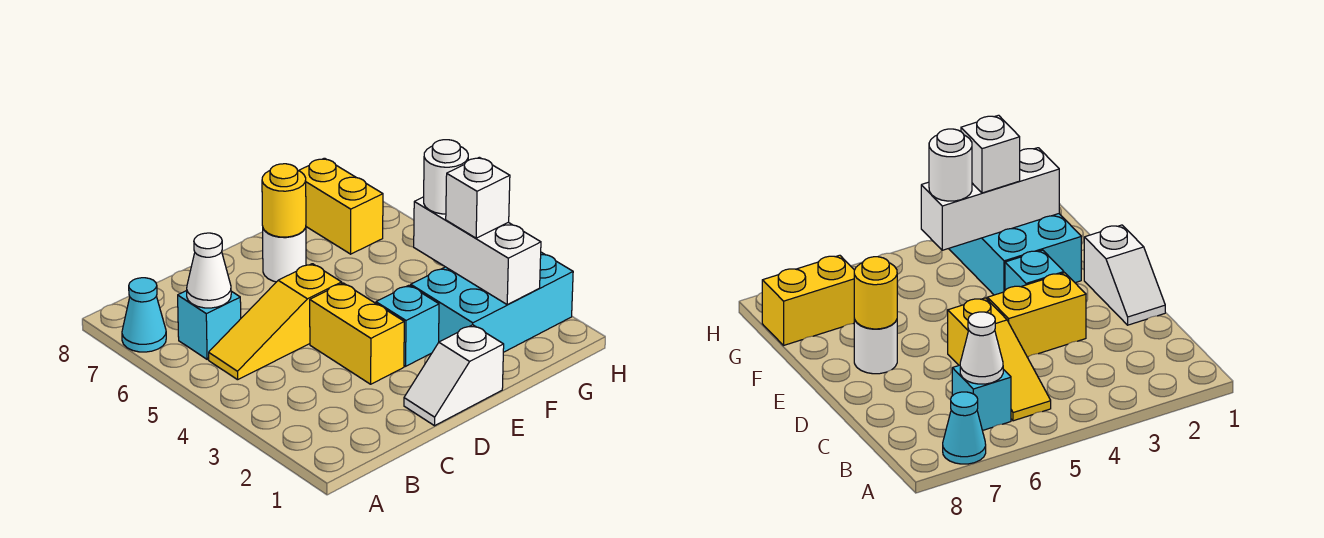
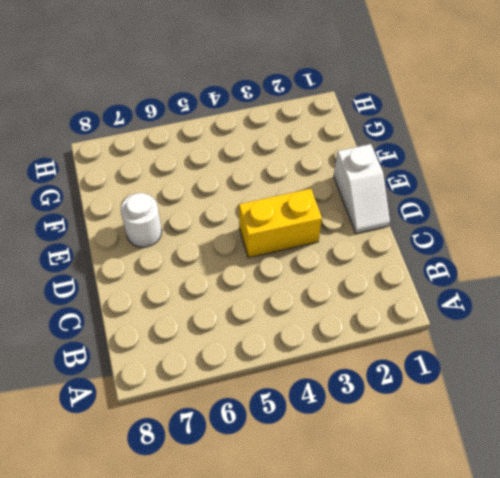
none -> cyan 1x1 cone [122,278,166,352]
none -> yellow 1x3 slope [209,264,342,380]
none -> cyan 1x1 brick [178,291,241,359]

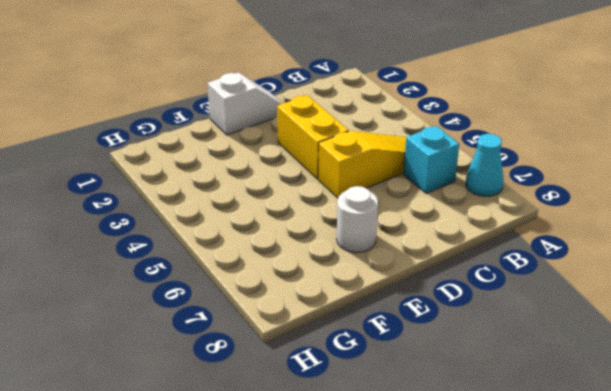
none -> cyan 1x1 brick [376,285,439,366]
none -> cyan 2x3 brick [411,252,573,352]
none -> yellow 1x2 brick [299,158,383,254]

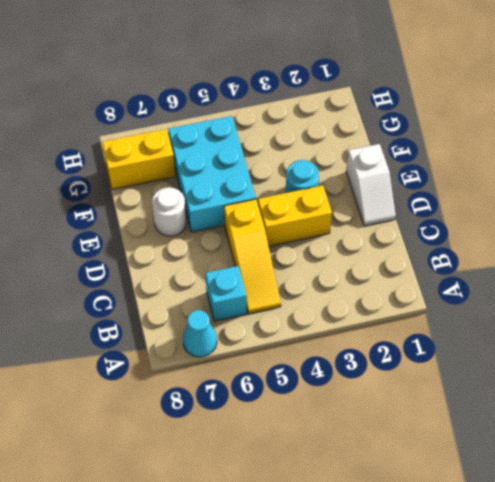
cyan 1x1 round brick [286,160,319,193] -> cyan 1x1 brick [376,285,439,366]
cyan 2x3 brick [169,116,256,232] -> cyan 2x3 brick moved to [411,252,573,352]
none -> white 1x1 cone [187,233,231,308]
none -> yellow 1x1 round brick [262,164,306,237]
none -> white 1x3 brick [414,197,541,305]

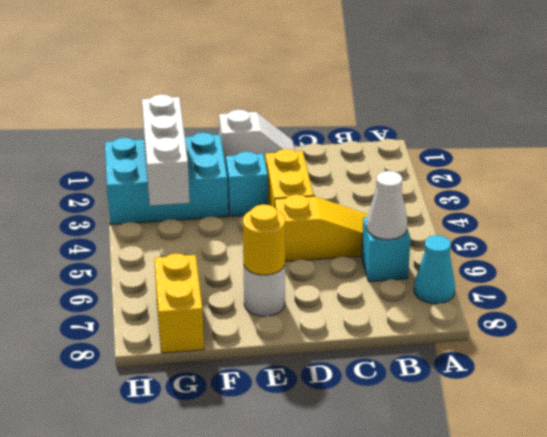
none -> white 1x1 brick [446,157,510,238]
none -> white 1x1 round brick [424,140,468,214]

